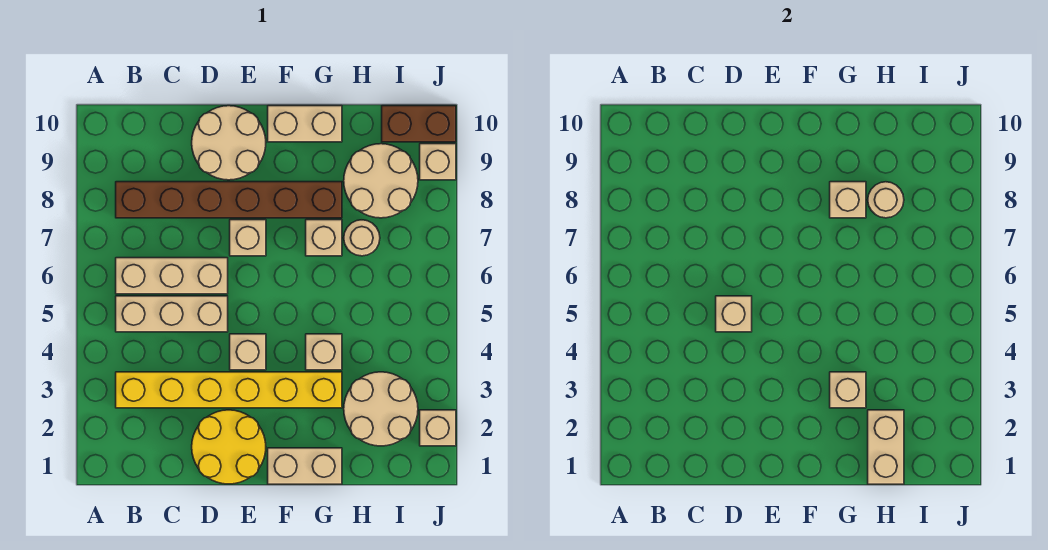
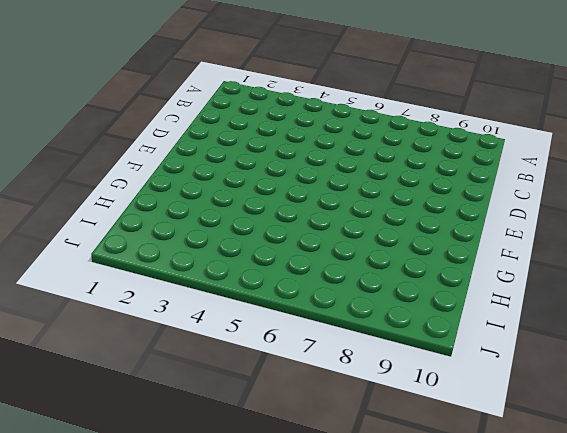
none -> yellow 1x6 brick [116,372,342,408]
none -> tan 1x3 brick [116,296,228,332]
none -> tan 1x3 brick [116,258,228,294]

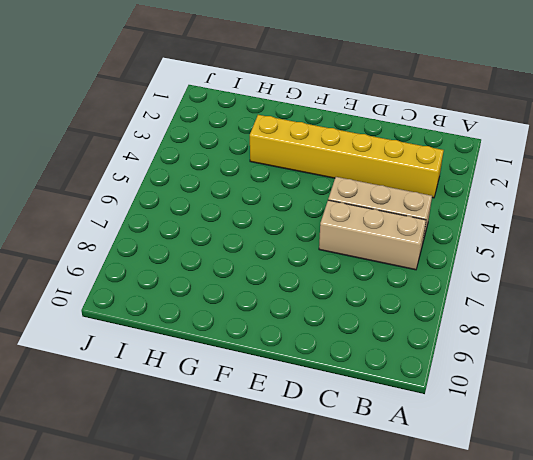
none -> brown 1x6 brick [116,182,342,218]
none -> yellow 2x2 round brick [192,410,266,484]
none -> tan 2x2 round brick [192,106,266,180]

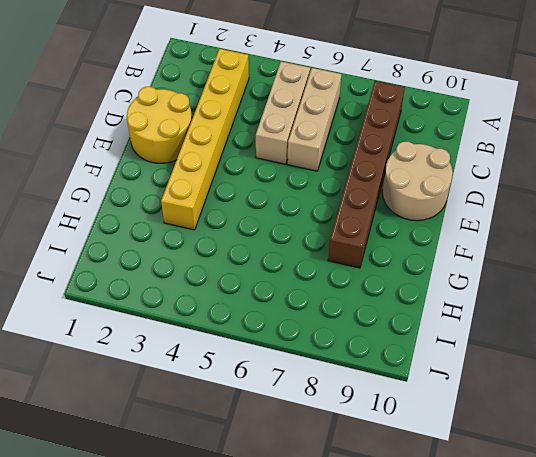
none -> tan 1x1 brick [230,334,266,370]
none -> tan 1x1 brick [230,220,266,256]
none -> tan 1x2 brick [268,448,342,484]

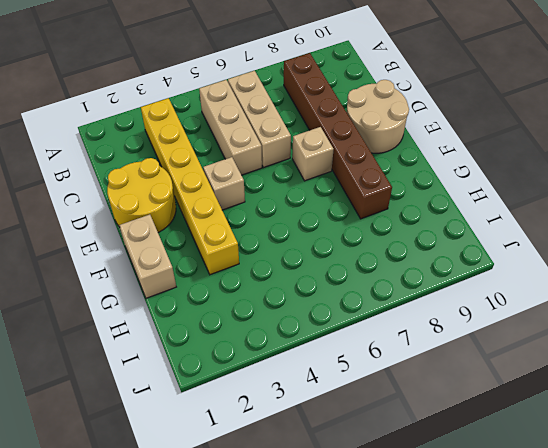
none -> tan 1x2 brick [268,106,342,142]
none -> tan 1x1 brick [306,334,342,370]
none -> tan 1x1 brick [306,220,342,256]

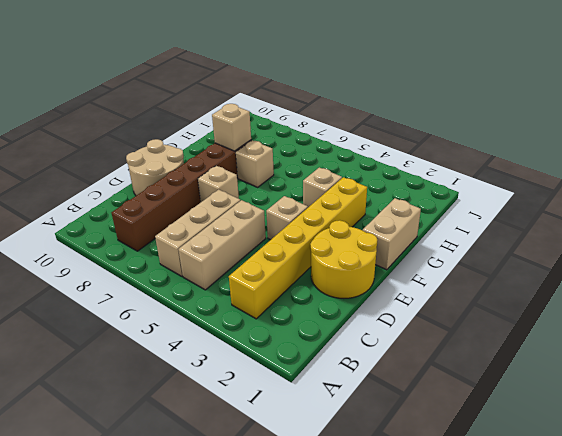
none -> tan 1x2 brick [268,106,342,142]
none -> tan 2x2 round brick [344,372,418,446]
none -> tan 1x1 round brick [344,220,380,256]

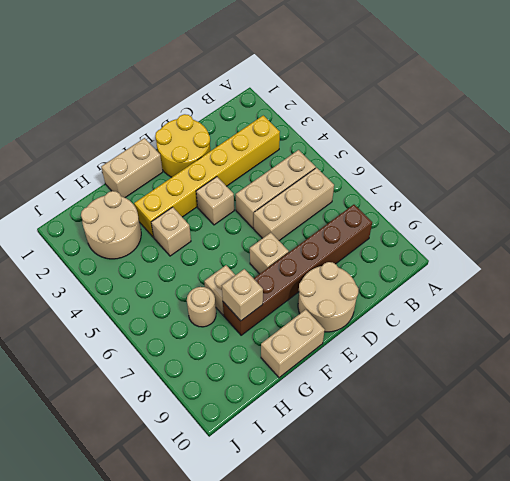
none -> tan 2x2 round brick [344,144,418,218]
none -> brown 1x2 brick [382,106,456,142]
none -> tan 1x1 brick [420,410,456,446]

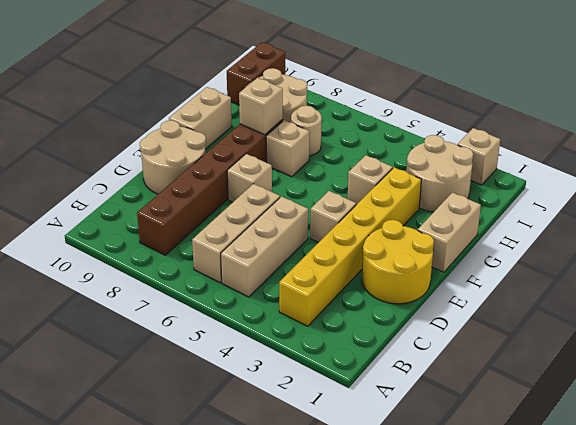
none -> tan 1x1 brick [420,144,456,180]
none -> tan 1x1 brick [716,296,752,332]
none -> tan 1x1 brick [830,372,866,408]

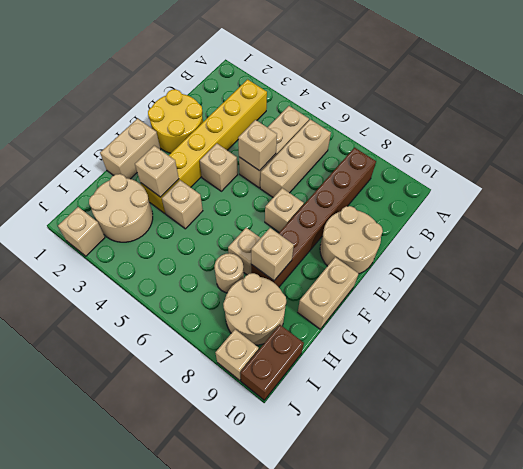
none -> tan 1x2 brick [868,410,904,484]
none -> tan 1x1 round brick [868,182,904,218]

